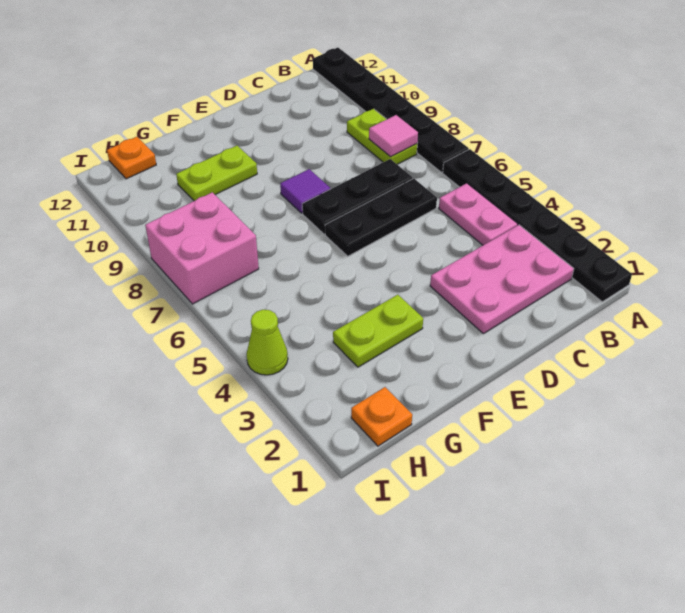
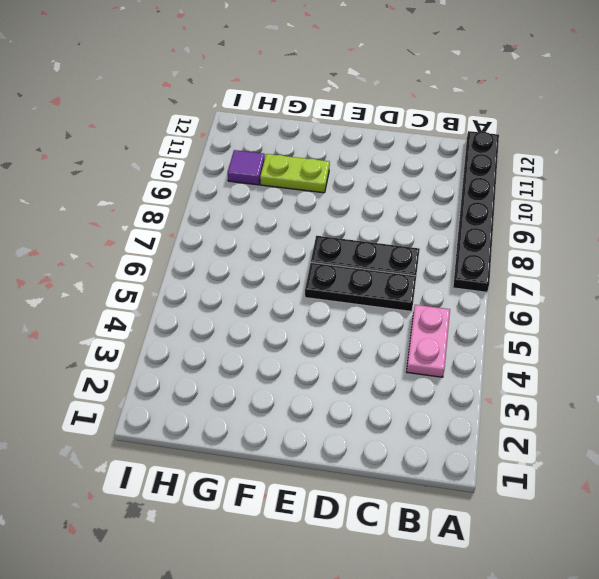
purple 1x1 tile [228,150,265,185] -> purple 1x1 tile moved to [280,169,330,213]
none -> black 1x6 plate [443,149,632,302]
none -> pink 2x3 plate [430,225,574,334]
none -> lime 1x2 plate [347,109,417,164]

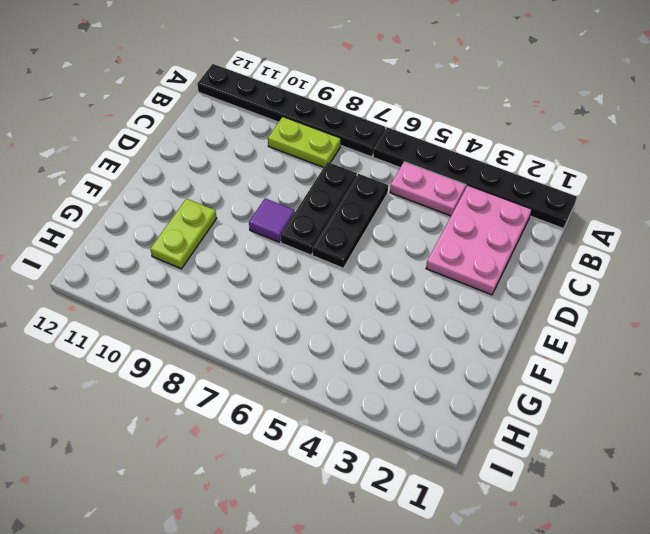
none -> lime 1x2 plate [333,295,423,367]
none -> orange 1x1 plate [351,387,412,446]
none -> pink 2x2 brick [145,192,259,304]

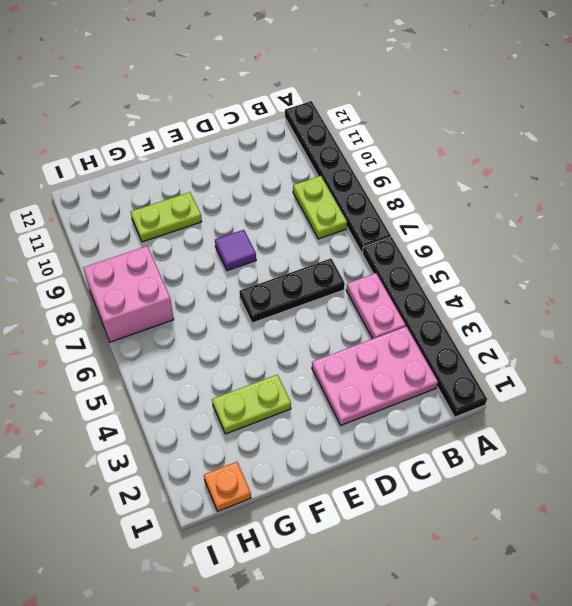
none -> black 1x3 plate [302,159,413,234]
none -> orange 1x1 plate [107,137,156,179]
none -> lime 1x1 cone [247,310,288,375]

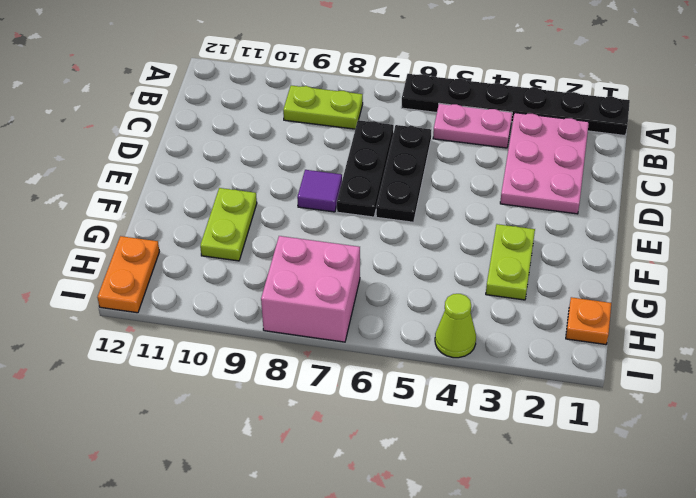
orange 1x2 plate [97,236,159,313] -> orange 1x1 plate [107,137,156,179]
none -> black 1x6 plate [313,48,469,172]
none -> pink 1x1 tile [369,115,418,157]

